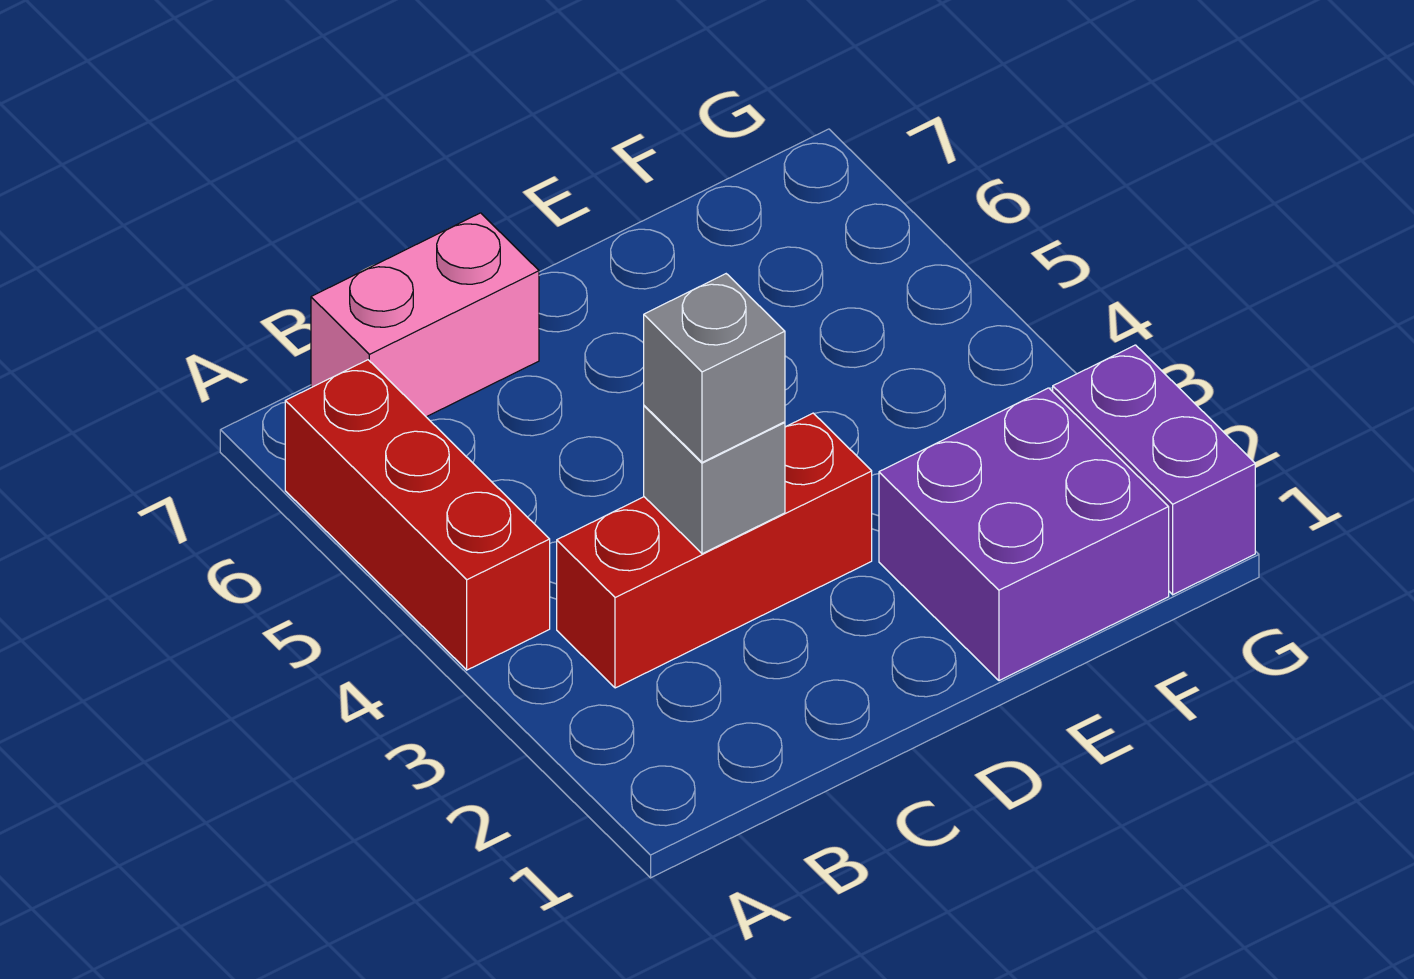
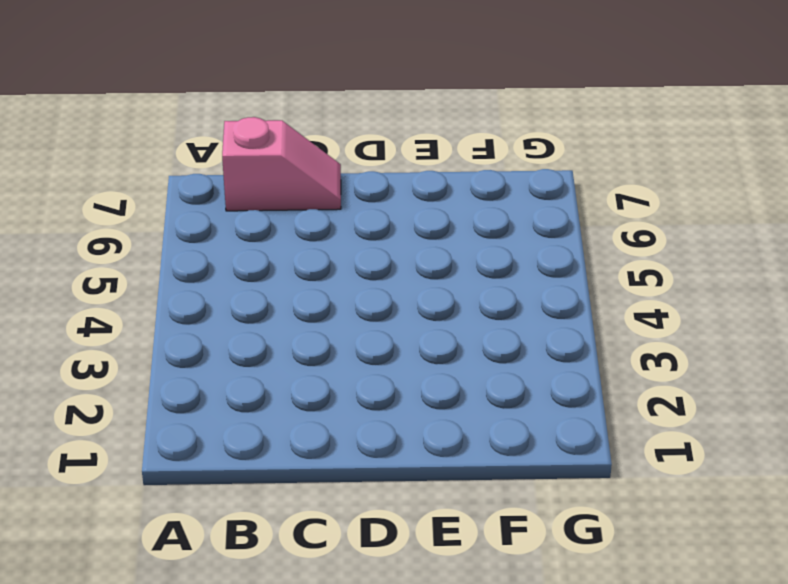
pink 1x2 slope [222,117,341,211] -> pink 1x2 brick [311,213,539,417]
none -> red 1x3 brick [285,360,550,670]
none -> red 1x3 brick [557,413,872,688]

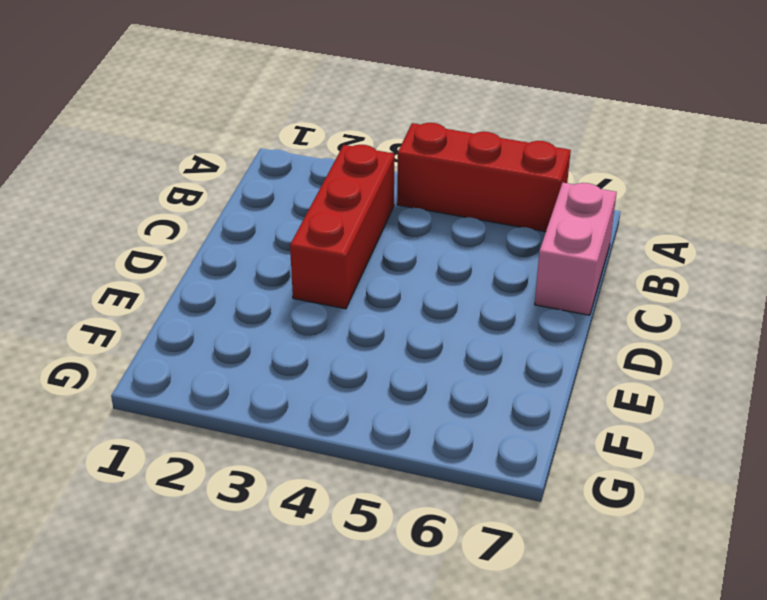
none -> purple 2x2 brick [879,388,1169,681]
none -> purple 1x2 brick [1053,345,1255,595]

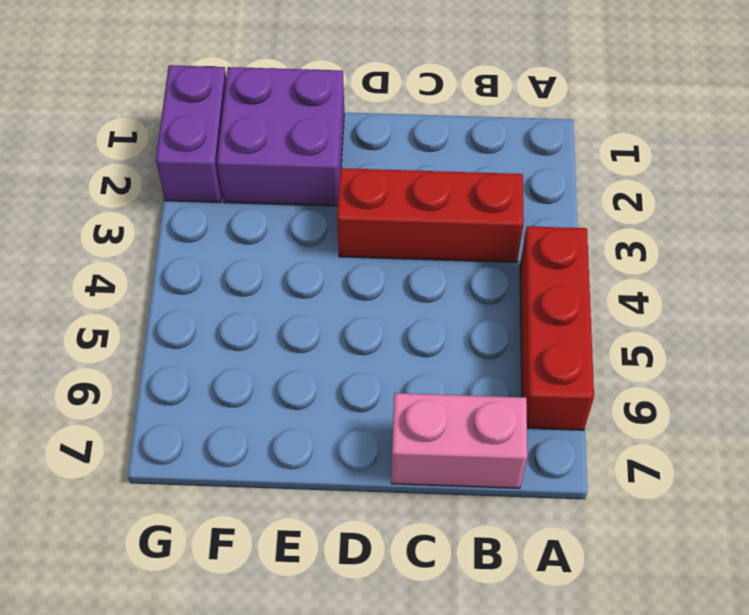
none -> grey 1x1 brick [644,406,785,554]
none -> grey 1x1 brick [644,274,785,462]

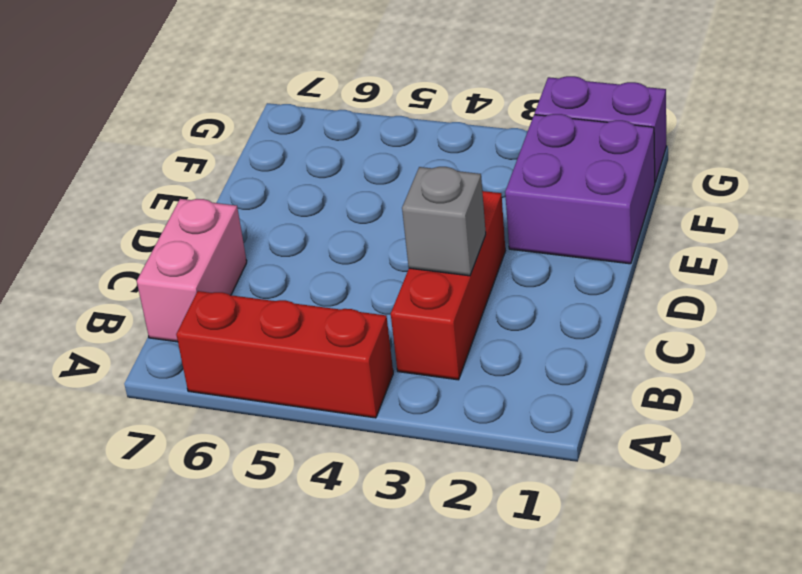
none -> grey 1x1 brick [644,274,785,462]

